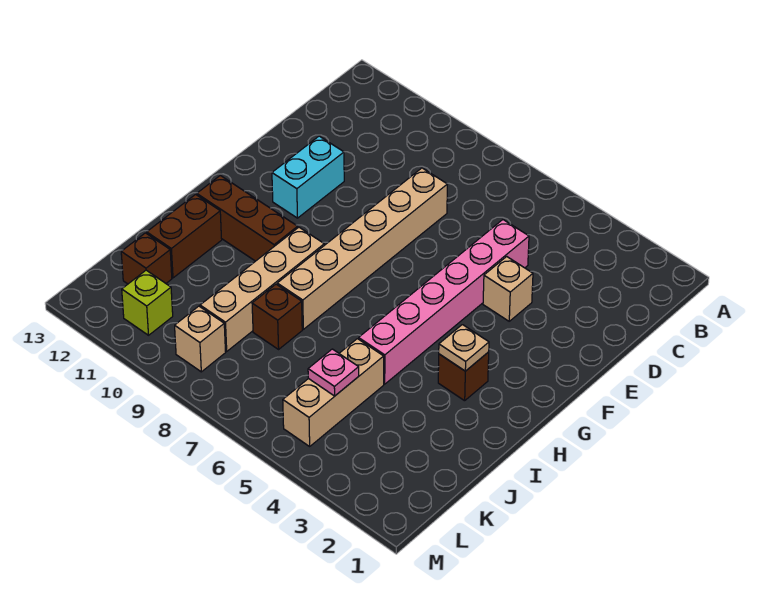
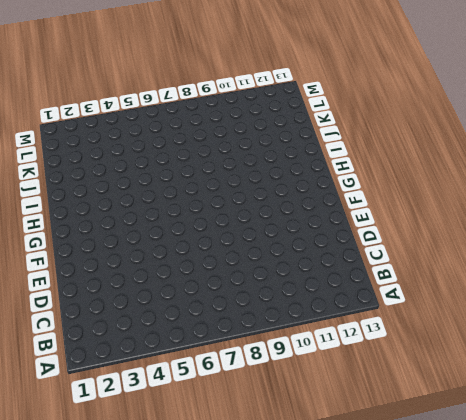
none -> pink 1x6 brick [359,220,529,384]
none -> tan 1x6 brick [277,168,447,329]
none -> tan 1x1 brick [483,257,533,321]

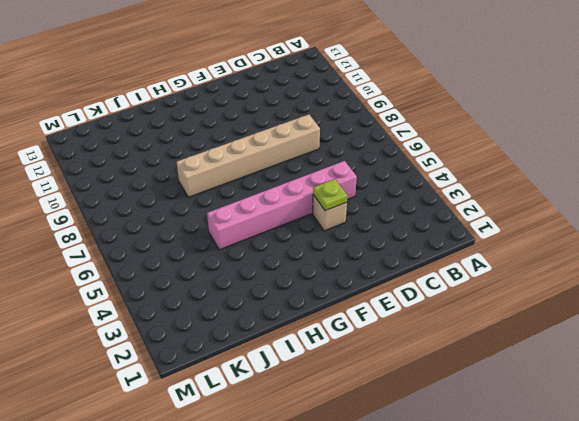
lime 1x1 plate [313,179,347,211] -> none
none -> cyan 1x2 brick [272,136,344,218]
none -> brown 1x1 brick [438,352,489,401]
none -> tan 1x4 brick [200,227,324,351]

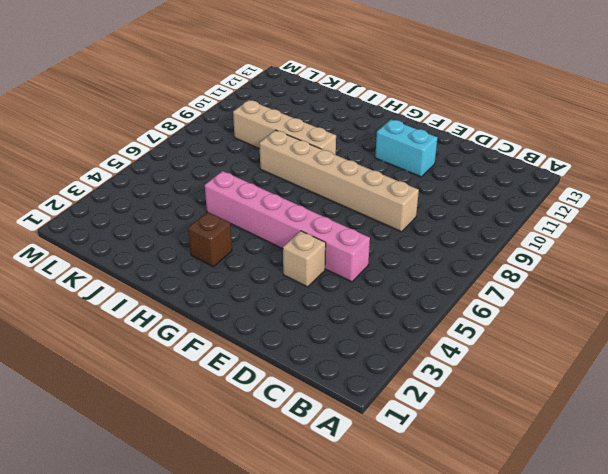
none -> brown 1x3 brick [197,175,298,261]
none -> brown 1x2 brick [147,195,222,278]
none -> tan 1x3 brick [283,339,384,446]

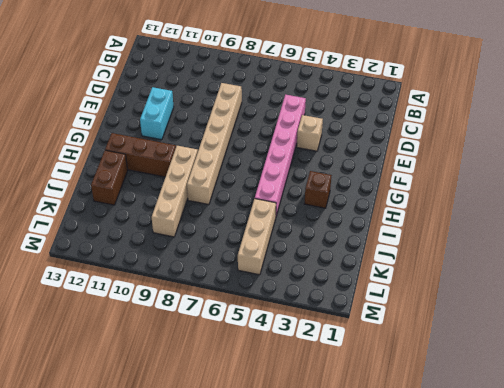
none -> brown 1x1 brick [252,284,302,349]
none -> brown 1x1 brick [121,233,172,284]
none -> tan 1x1 brick [175,306,226,372]

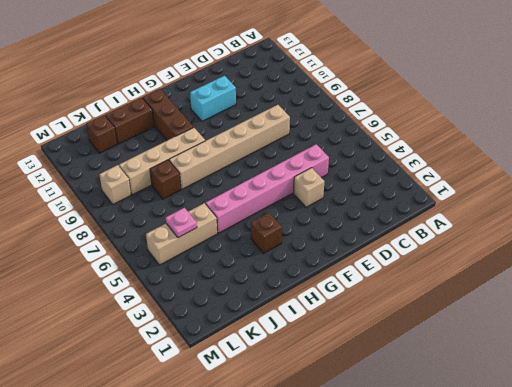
none -> lime 1x1 brick [122,270,173,335]
none -> tan 1x1 plate [439,325,489,371]

